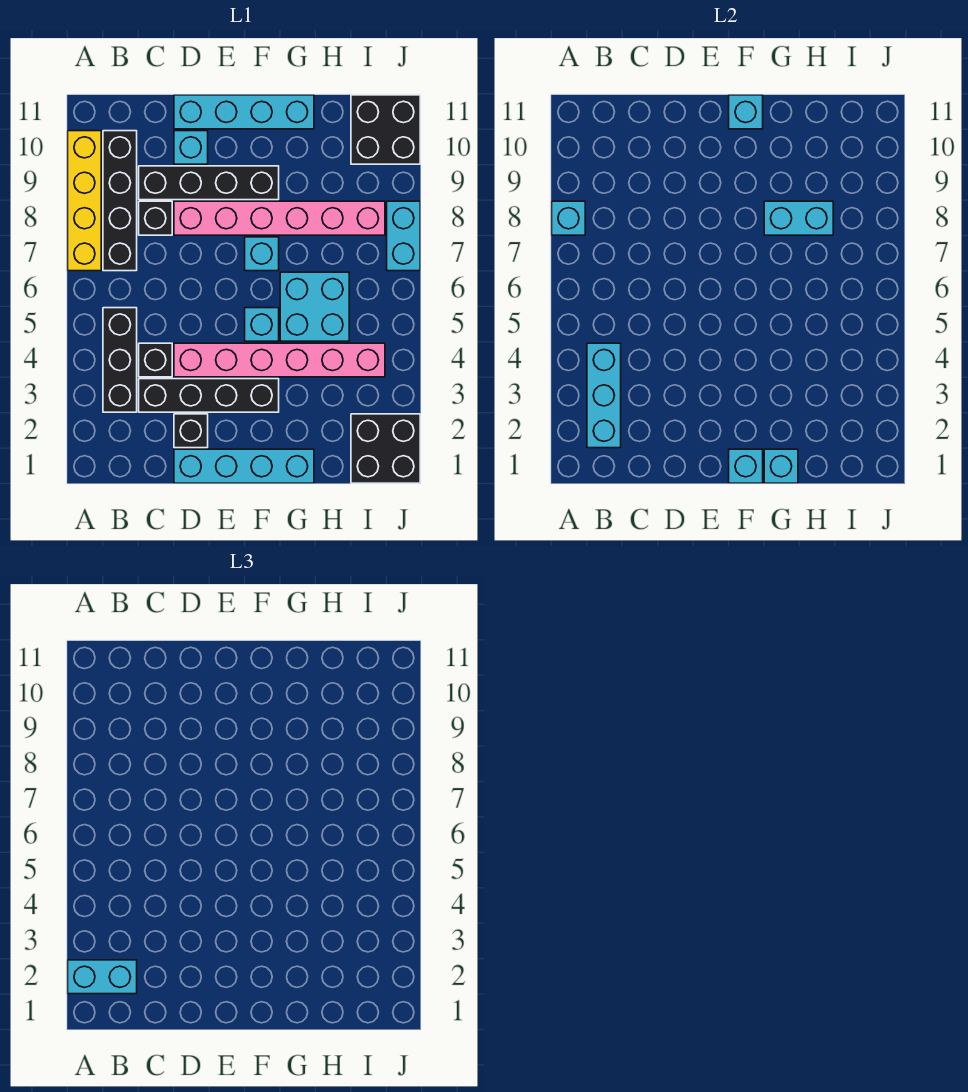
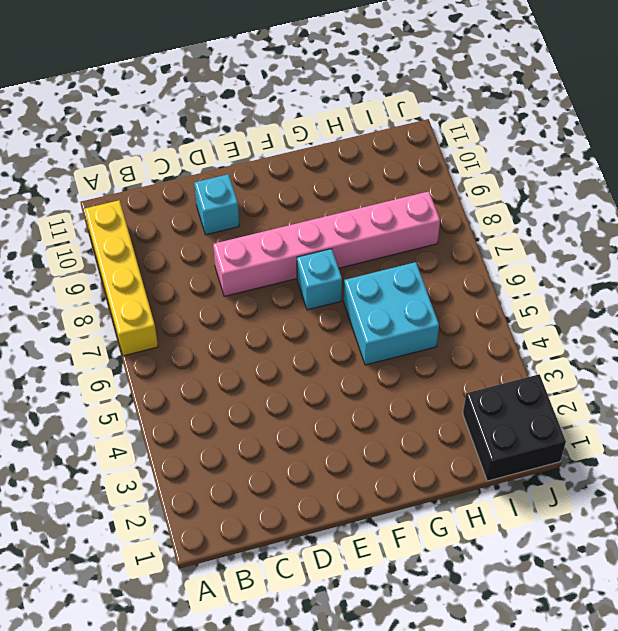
none -> black 1x3 brick [103,308,137,412]
none -> black 1x4 brick [103,131,137,271]
none -> black 1x4 brick [139,379,279,412]

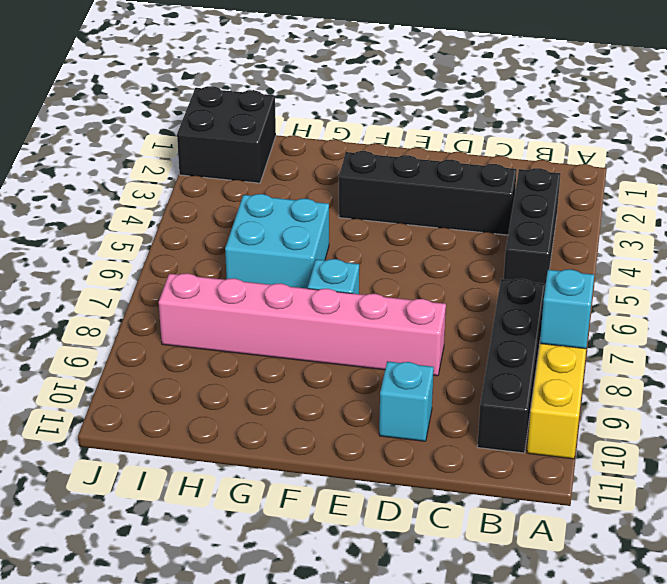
none -> black 1x1 brick [139,343,172,377]
none -> black 1x1 brick [139,201,172,235]
none -> black 1x4 brick [139,166,279,200]

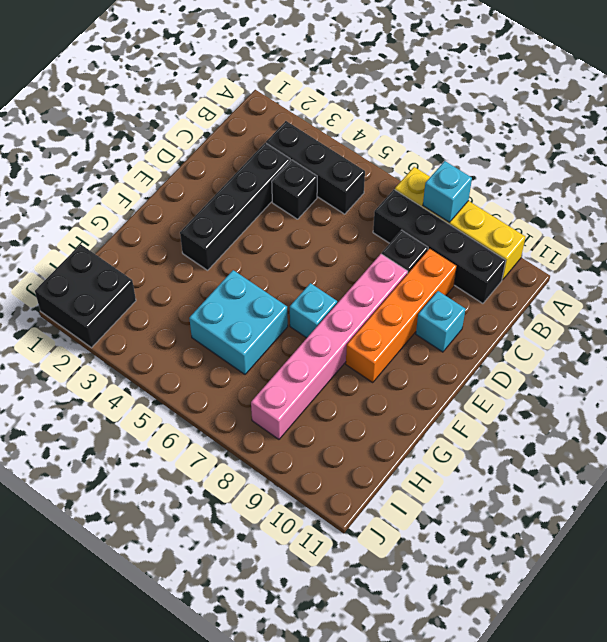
orange 1x4 brick [346,249,457,382] -> black 1x4 brick [139,166,279,200]
none -> cyan 1x4 brick [174,449,314,483]
none -> black 1x1 brick [174,414,208,448]
none -> pink 1x6 brick [174,343,385,377]

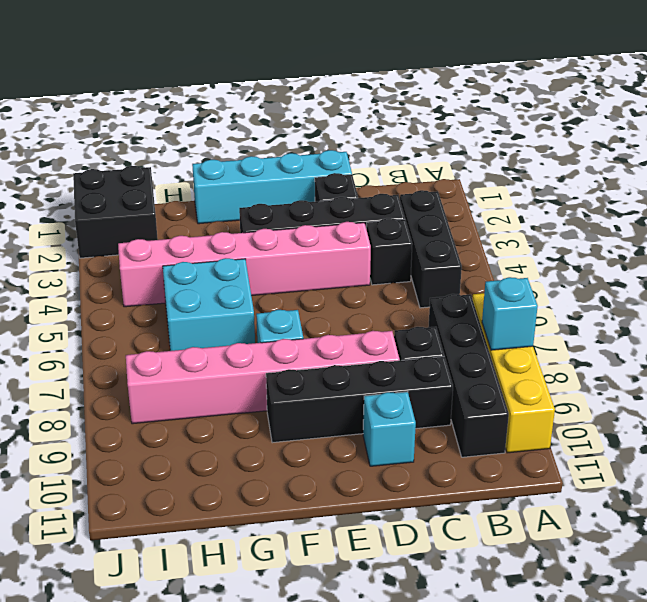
none -> cyan 1x4 brick [174,95,314,129]
none -> cyan 1x1 brick [245,308,279,341]
none -> black 2x2 brick [351,95,420,164]

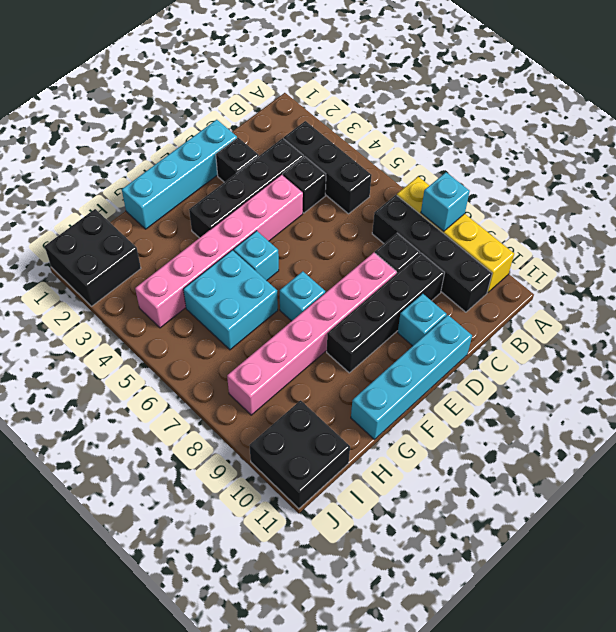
none -> cyan 1x2 brick [387,201,420,271]
none -> cyan 1x3 brick [587,343,621,448]
none -> cyan 1x1 brick [729,449,763,483]

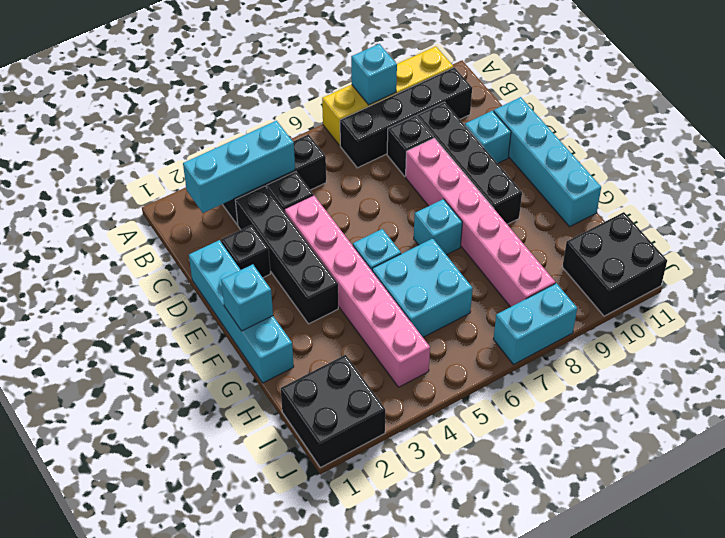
none -> cyan 1x1 brick [729,95,763,129]
none -> cyan 1x1 brick [764,449,798,483]
none -> cyan 1x2 brick [764,201,833,235]

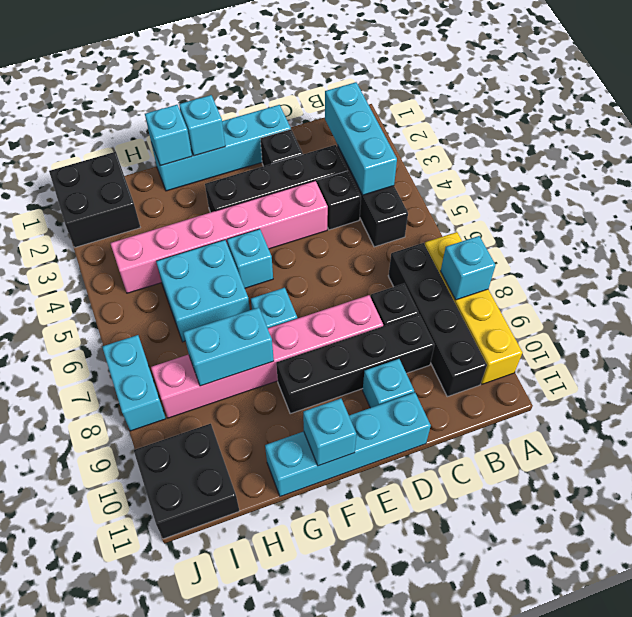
none -> cyan 1x2 brick [68,960,137,994]

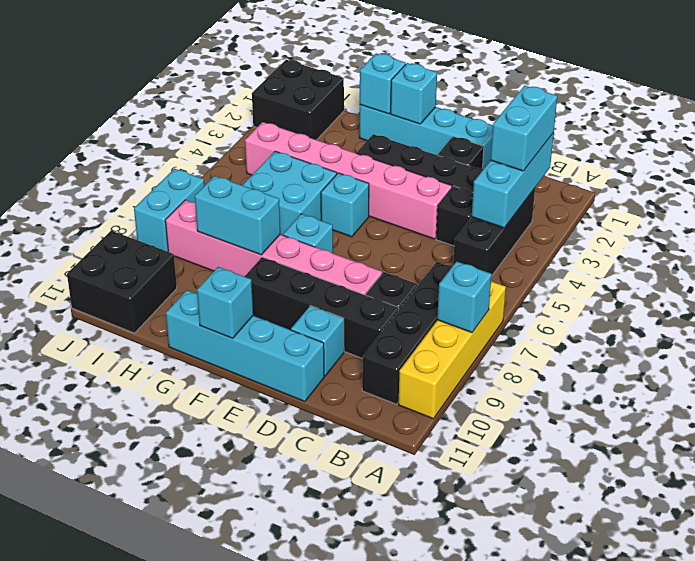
cyan 1x2 brick [490,86,557,171] -> cyan 1x2 brick turned to [68,960,137,994]

